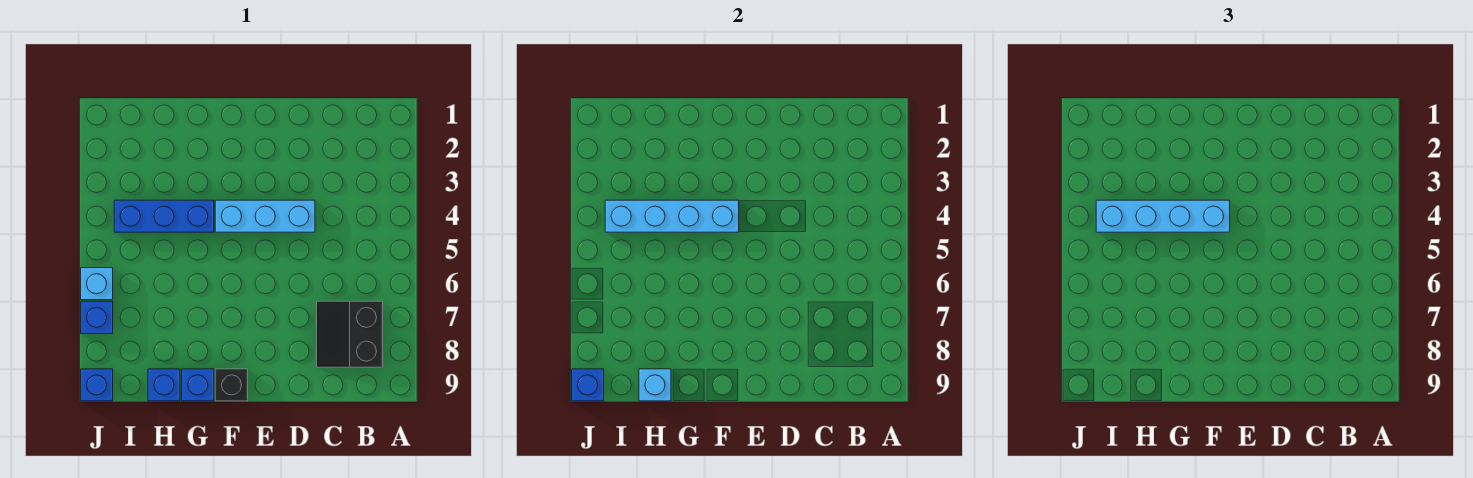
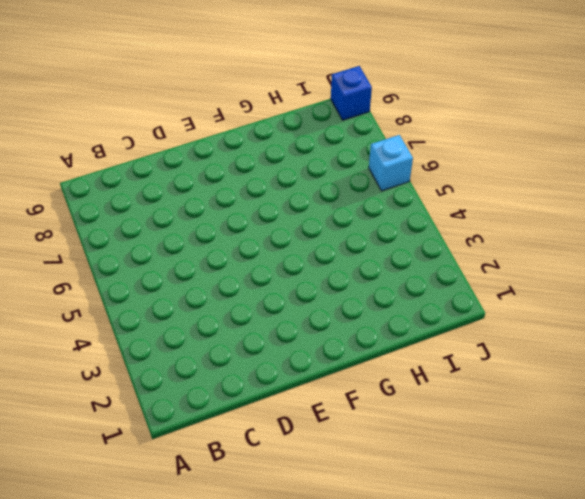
none -> black 2x2 slope [317,301,383,367]
none -> cyan 1x3 brick [215,200,315,232]
none -> black 1x1 brick [215,369,248,401]

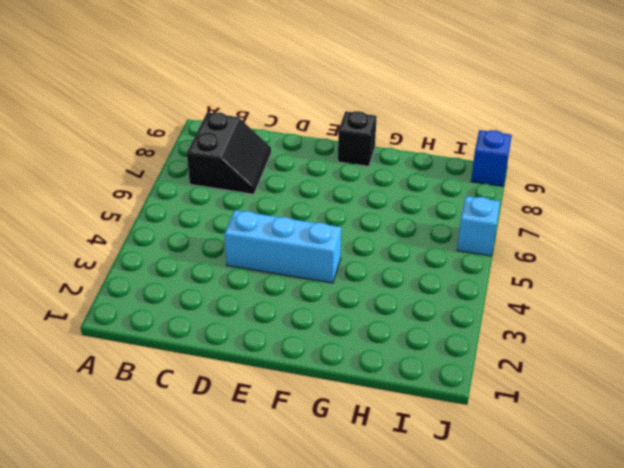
none -> blue 1x3 brick [114,200,214,232]
none -> blue 1x1 brick [182,369,214,401]
none -> blue 1x1 brick [148,369,180,401]

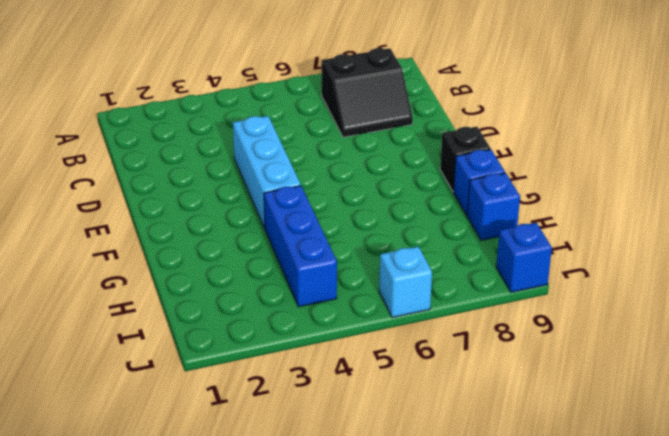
none -> blue 1x1 brick [81,301,113,334]
none -> cyan 1x4 brick [605,200,739,232]
none -> cyan 1x1 brick [639,369,671,401]

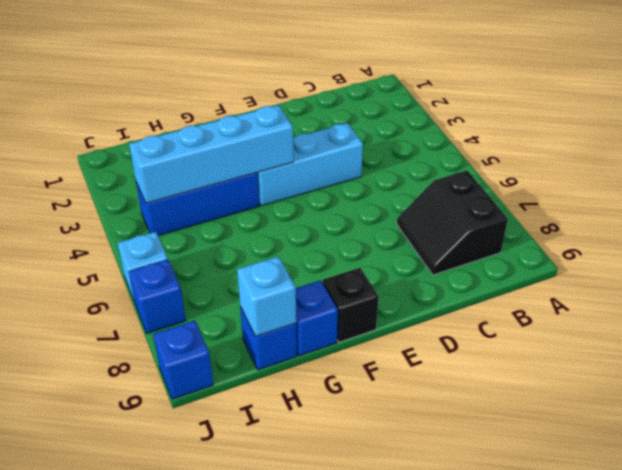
none -> blue 1x1 brick [572,369,604,401]
none -> cyan 1x4 brick [1096,200,1230,232]

